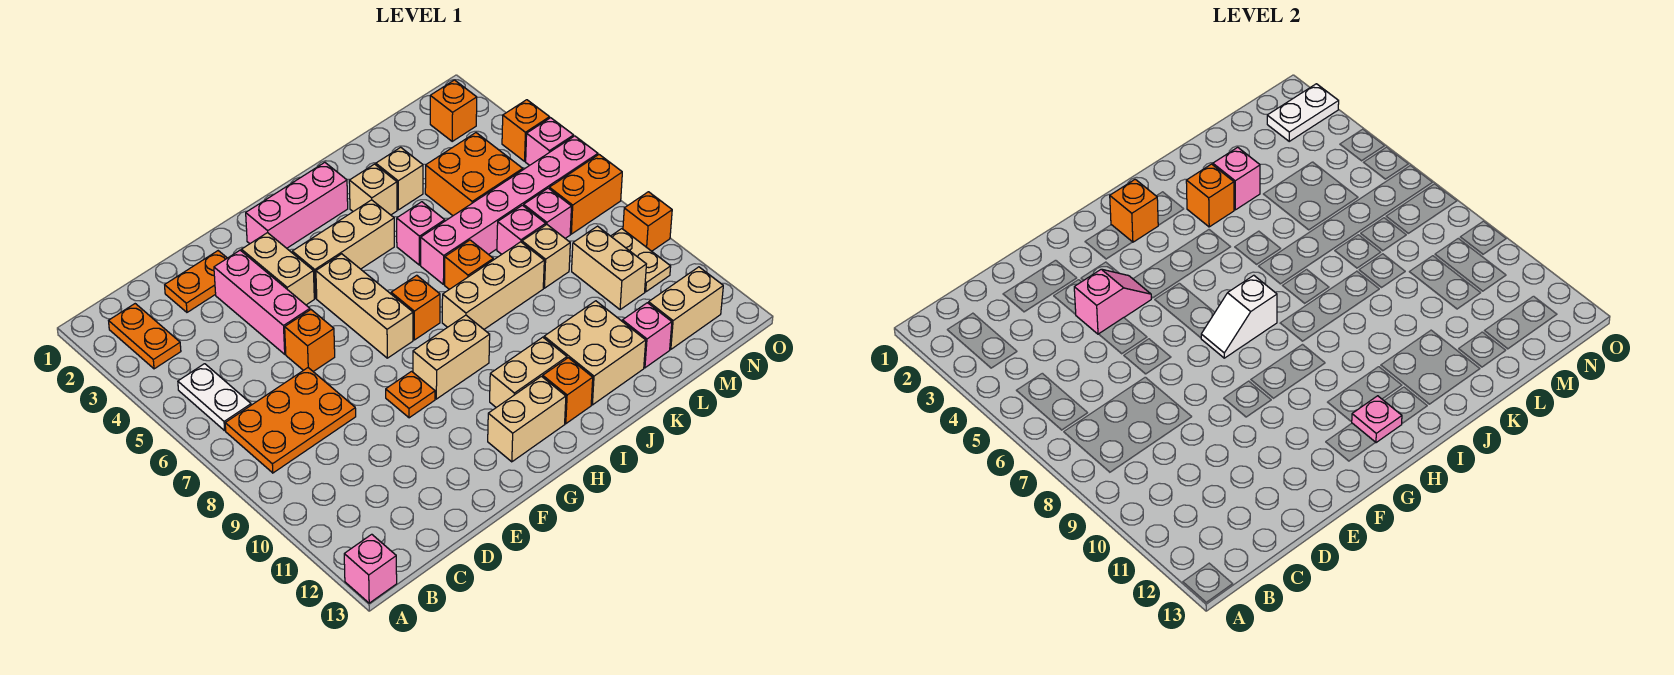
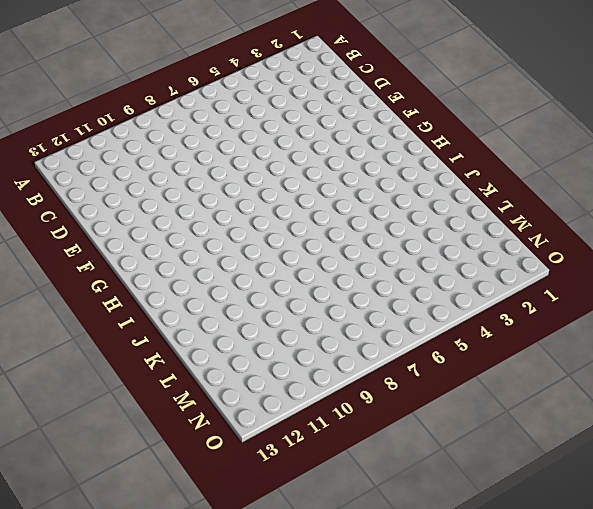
none -> pink 1x1 brick [344,534,397,603]
none -> orange 1x2 plate [109,304,181,369]
none -> white 1x2 plate [178,364,251,431]
none -> orange 2x3 plate [225,368,356,473]

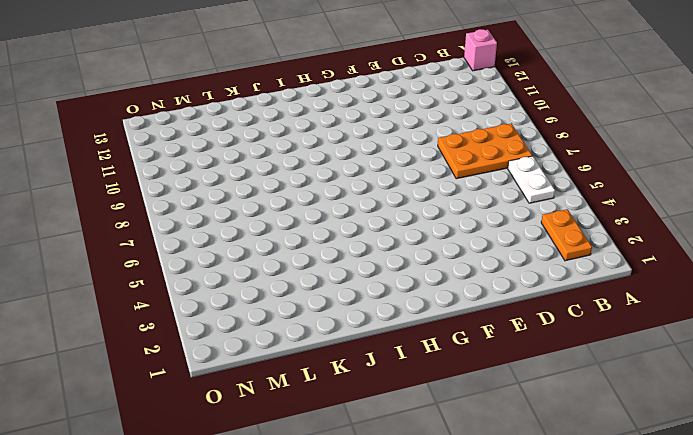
none -> orange 1x2 plate [165,251,227,312]
none -> pink 1x3 brick [214,250,310,354]
none -> orange 1x1 brick [285,310,335,372]
none -> tan 1x2 brick [242,233,314,305]

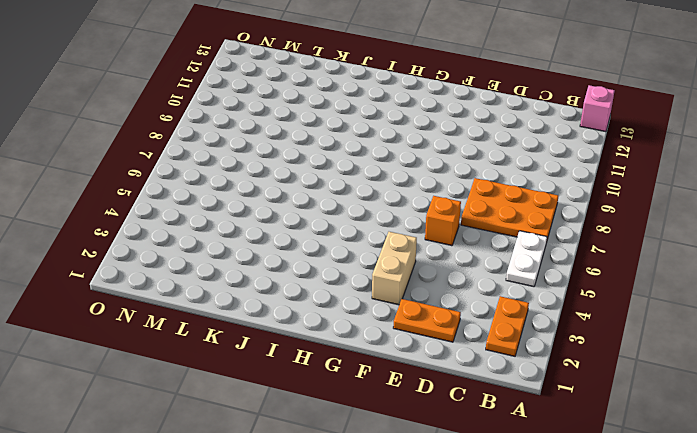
none -> pink 1x3 brick [214,250,310,354]
none -> orange 1x1 plate [386,371,435,418]
none -> pink 1x3 brick [246,162,348,248]
none -> tan 1x3 brick [292,200,394,298]

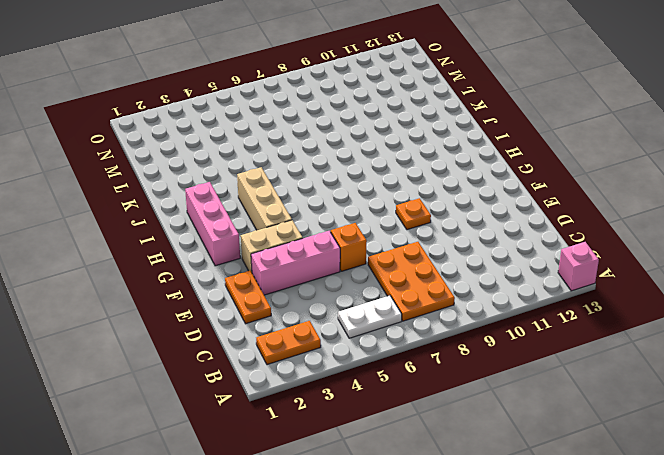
none -> tan 1x3 brick [316,254,413,358]
none -> tan 1x2 brick [413,315,490,399]
none -> tan 1x2 brick [488,376,566,462]
none -> orange 1x1 brick [391,275,440,340]

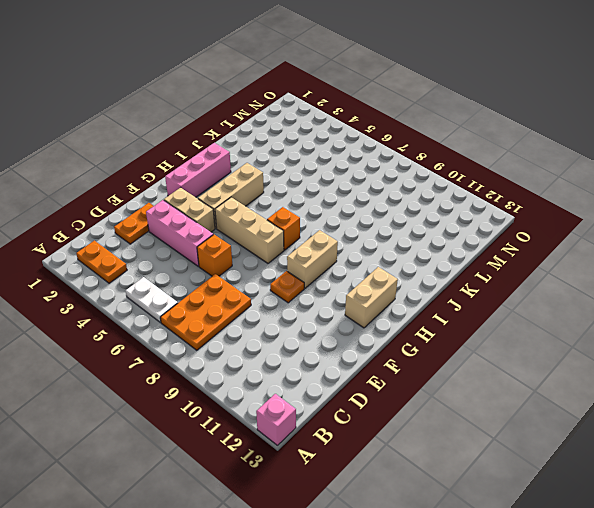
none -> tan 1x2 brick [490,337,567,407]
none -> tan 1x3 brick [442,242,544,329]
none -> orange 1x1 brick [543,358,593,424]
none -> tan 1x1 brick [349,164,397,215]

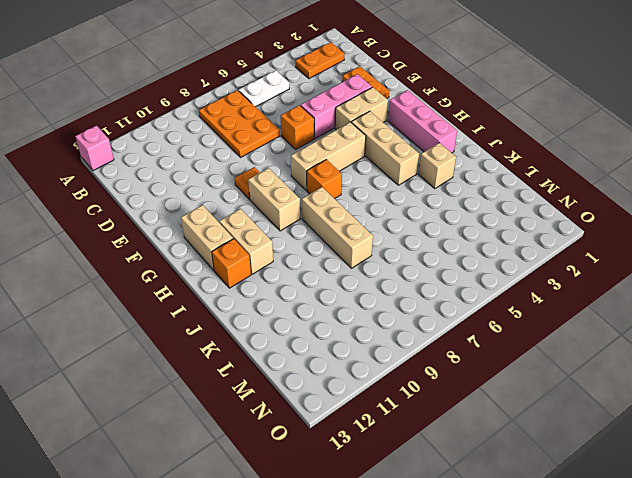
none -> pink 1x1 brick [397,202,445,265]
none -> pink 1x6 brick [421,136,598,284]
none -> orange 1x1 brick [445,240,493,289]
none -> tan 2x2 brick [544,301,646,405]

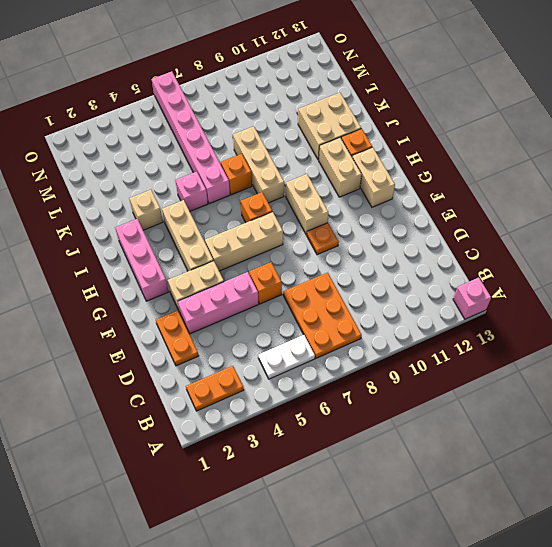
none -> tan 1x1 brick [376,147,423,210]
none -> orange 2x2 brick [425,133,523,216]
none -> pink 1x1 brick [497,205,546,254]
none -> tan 1x1 brick [522,225,570,288]

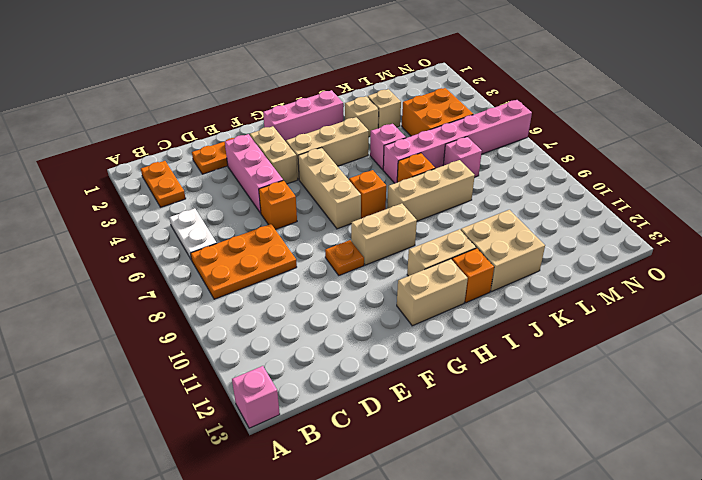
none -> tan 1x1 brick [522,225,570,288]
none -> pink 1x1 brick [622,303,672,368]
none -> pink 1x1 brick [524,188,571,238]
none -> tan 1x2 brick [572,226,646,310]

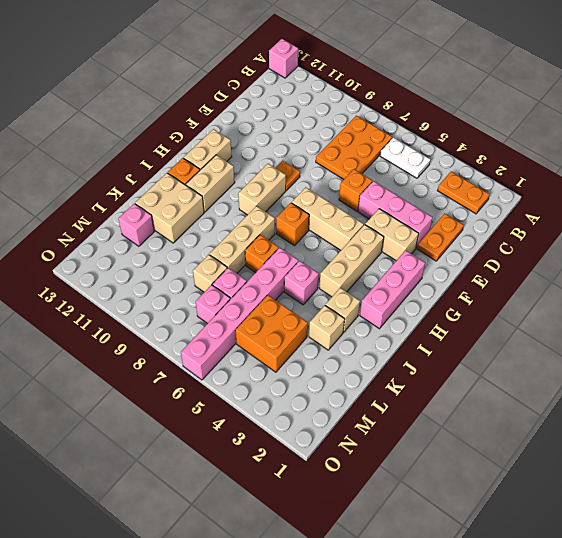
none -> tan 1x2 brick [572,226,646,310]
none -> tan 1x2 brick [649,267,723,349]
none -> orange 1x1 brick [430,80,477,141]
none -> orange 1x2 brick [549,155,622,234]

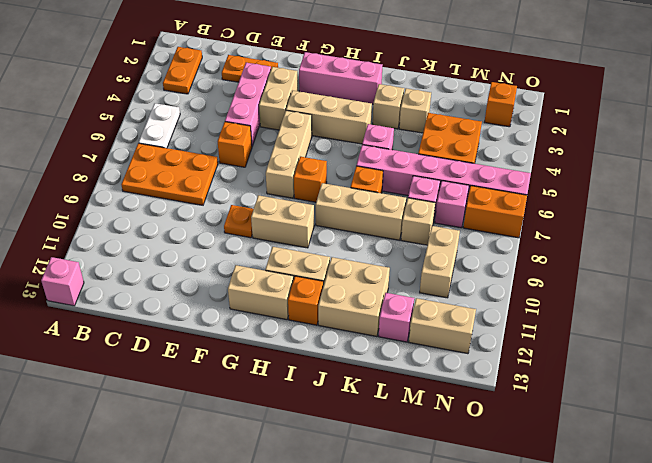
none -> tan 1x2 plate [611,229,671,292]
none -> orange 1x1 brick [502,100,550,161]
none -> pink 1x1 brick [526,118,574,165]
none -> orange 1x1 brick [623,192,672,251]

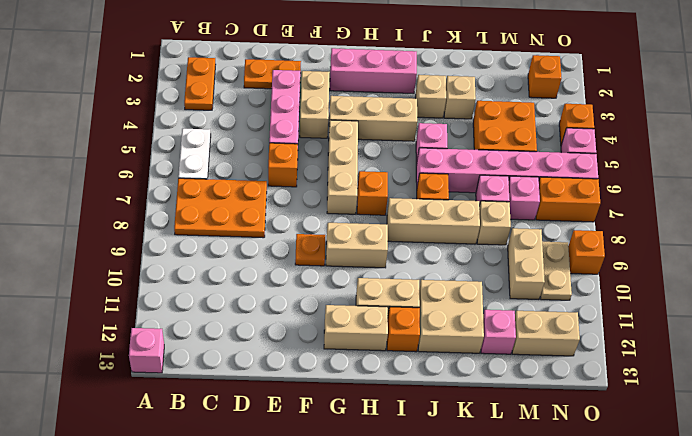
none -> pink 1x2 slope [1074,269,1151,334]
none -> white 1x2 slope [1201,275,1277,358]
none -> orange 1x1 brick [1110,179,1158,242]
none -> pink 1x1 plate [1352,396,1402,443]

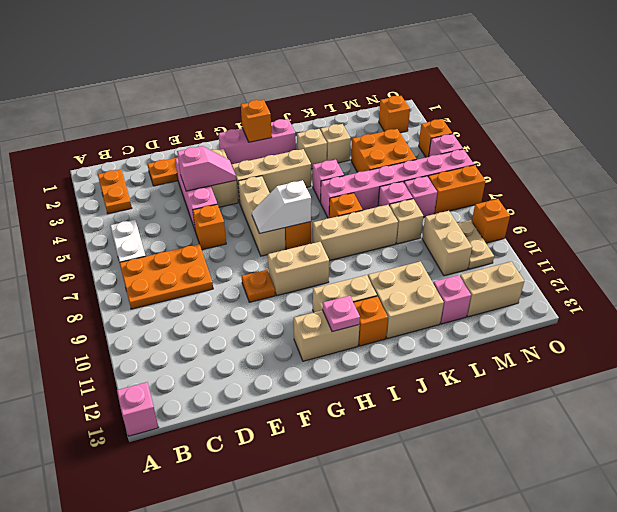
none -> orange 1x1 brick [1186,164,1234,227]
none -> pink 1x1 brick [1213,147,1260,210]
none -> white 1x2 plate [1267,84,1339,141]

